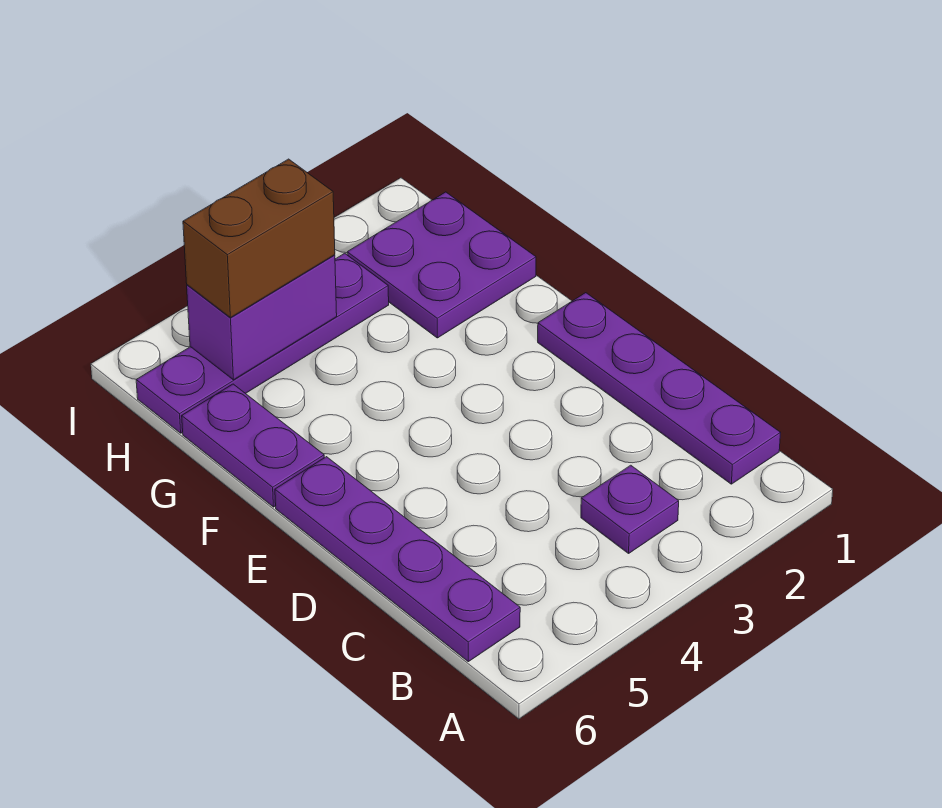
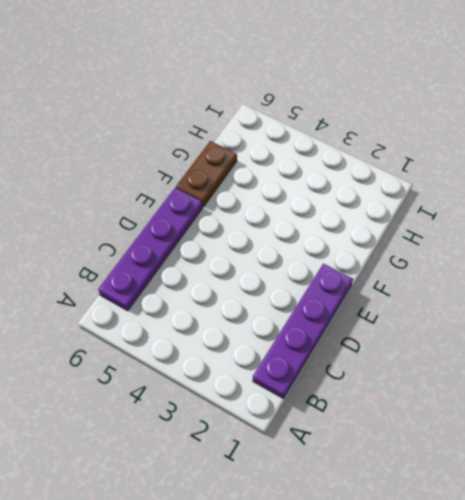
brown 1x2 plate [176,141,237,207] -> purple 1x2 plate [182,384,324,507]
none -> purple 1x1 plate [581,465,679,553]
none -> purple 2x2 plate [347,192,536,338]

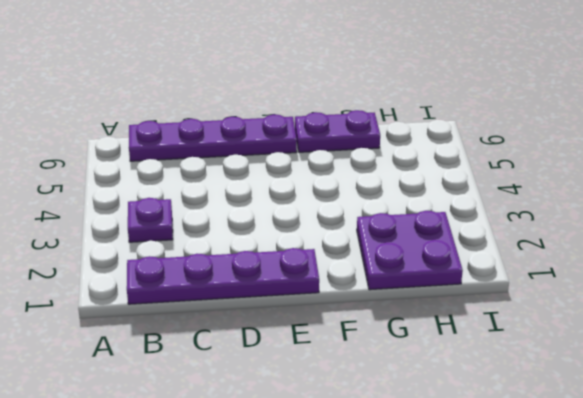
none -> purple 1x4 plate [136,253,389,433]
none -> purple 1x2 brick [187,255,337,380]

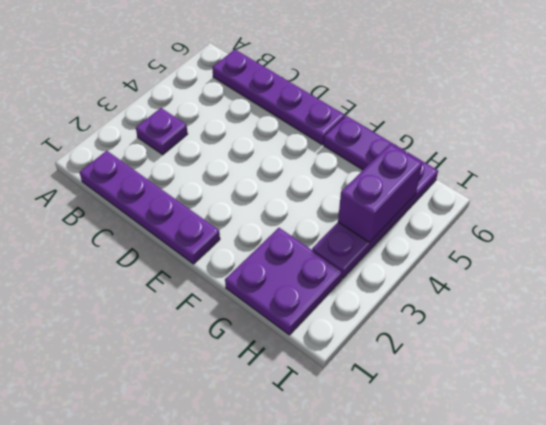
none -> brown 1x2 brick [183,159,335,318]

